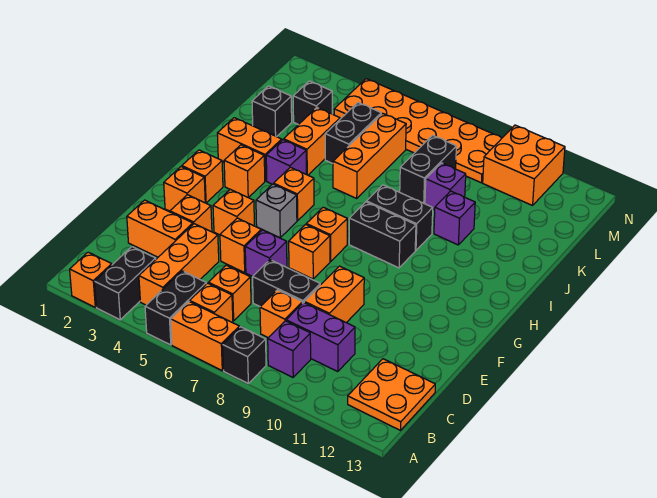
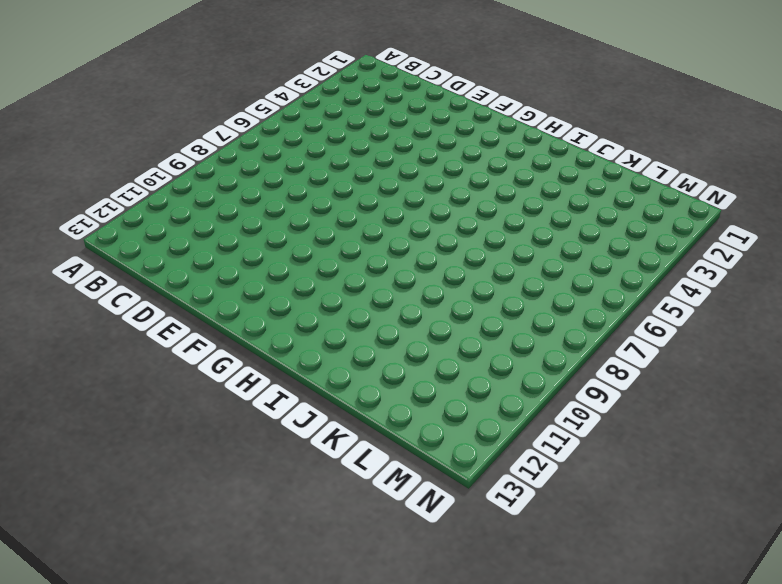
none -> orange 1x1 brick [70,252,112,307]
none -> black 1x2 brick [95,247,156,320]
none -> black 1x2 brick [145,271,206,345]
none -> orange 1x2 brick [171,302,239,370]

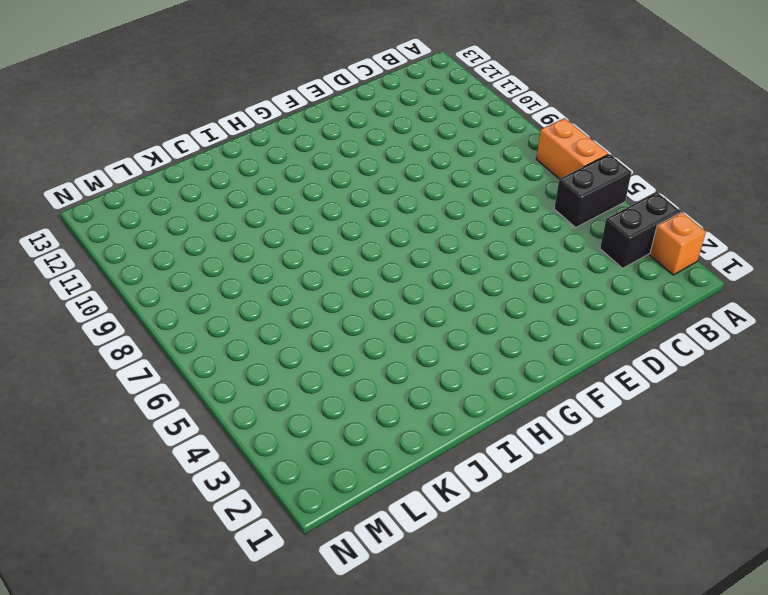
none -> black 1x1 brick [223,327,266,383]
none -> orange 1x3 brick [139,224,219,305]
none -> orange 1x1 brick [190,283,233,322]
none -> purple 1x1 brick [268,321,311,377]

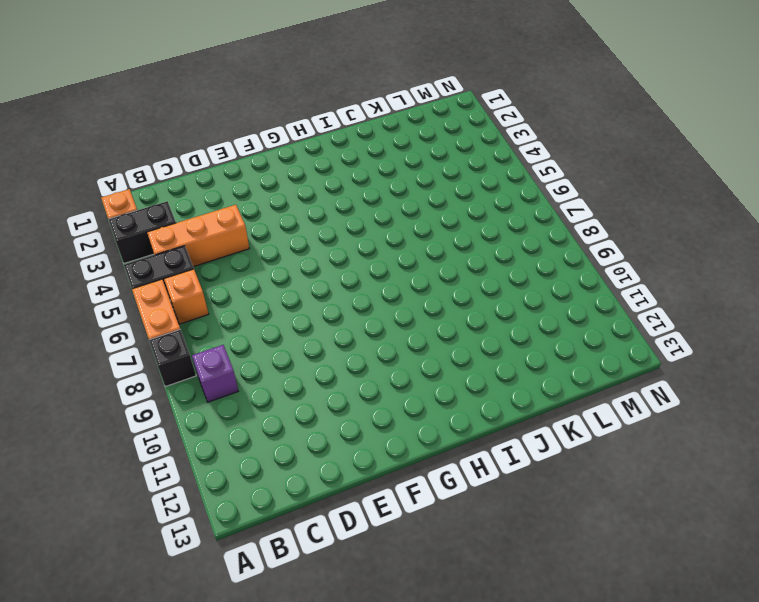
none -> orange 2x2 plate [348,359,435,430]
none -> orange 1x1 brick [208,265,251,321]
none -> orange 1x1 brick [260,290,302,338]
none -> purple 1x2 brick [286,302,355,372]

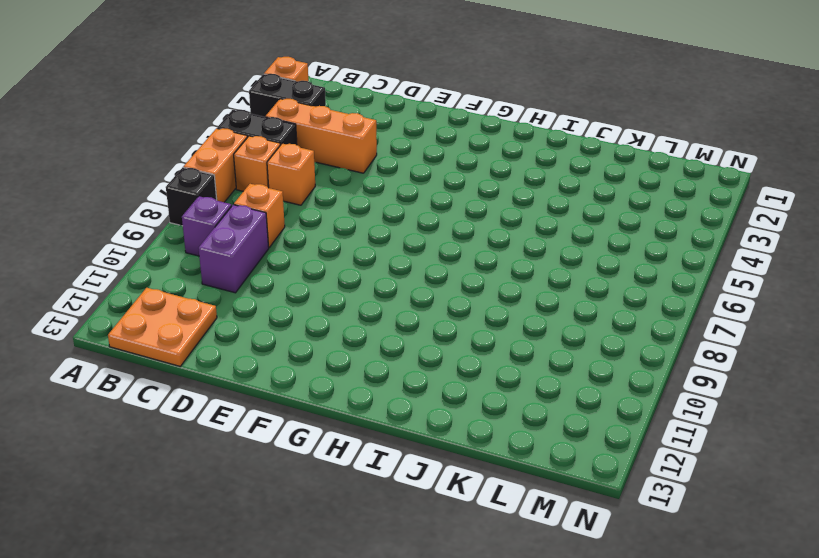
none -> orange 1x2 brick [127,200,193,257]
none -> black 1x2 brick [253,260,320,307]
none -> orange 1x2 brick [304,266,364,323]
none -> orange 1x1 brick [170,195,212,232]

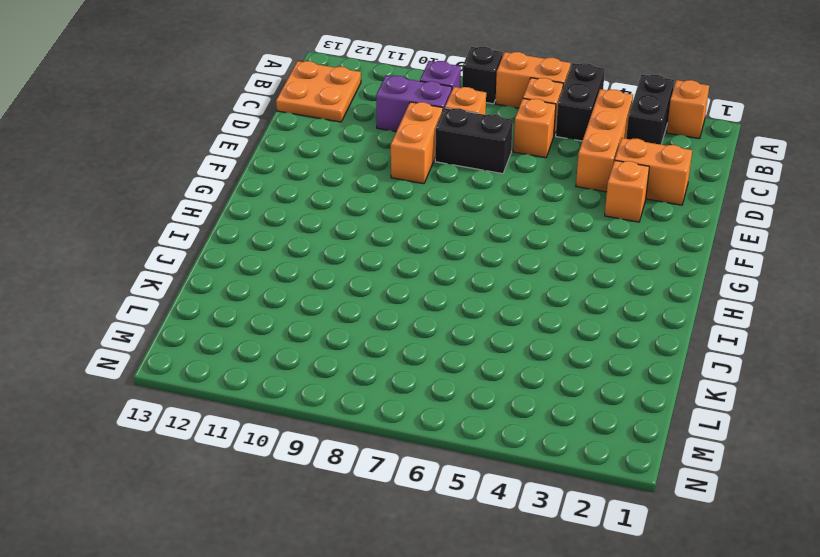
none -> orange 1x1 brick [220,218,261,273]
none -> purple 1x1 brick [245,230,287,277]
none -> orange 1x1 brick [164,167,205,211]
none -> orange 1x1 brick [213,189,254,235]

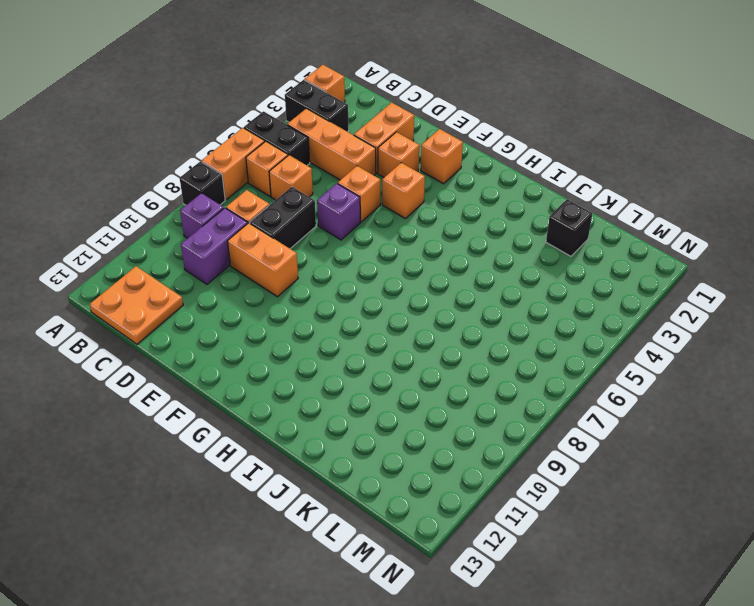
none -> orange 1x1 brick [289,225,330,279]
none -> orange 1x1 brick [182,150,223,203]
none -> grey 1x1 brick [256,184,297,238]
none -> orange 1x1 brick [306,207,347,261]

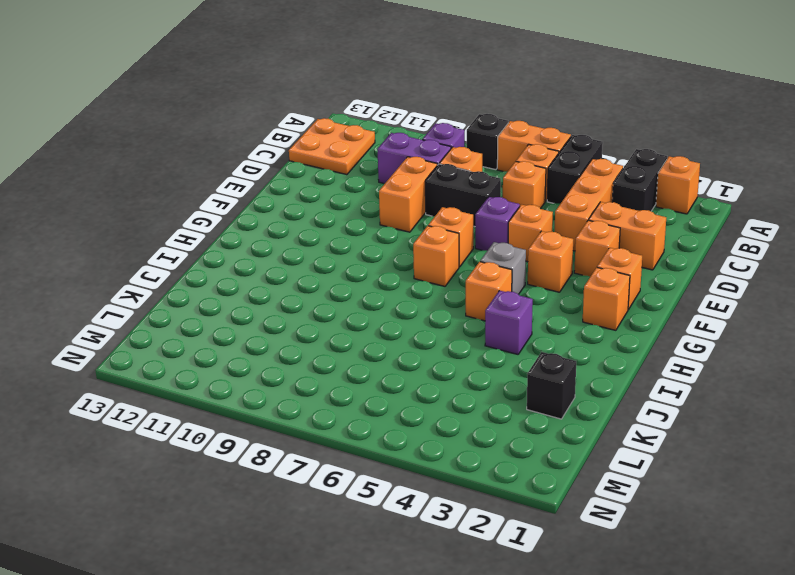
none -> orange 1x1 brick [224,145,265,198]
none -> black 1x2 brick [349,202,416,268]
none -> orange 1x2 brick [217,118,282,181]
none -> black 1x2 brick [367,185,433,250]

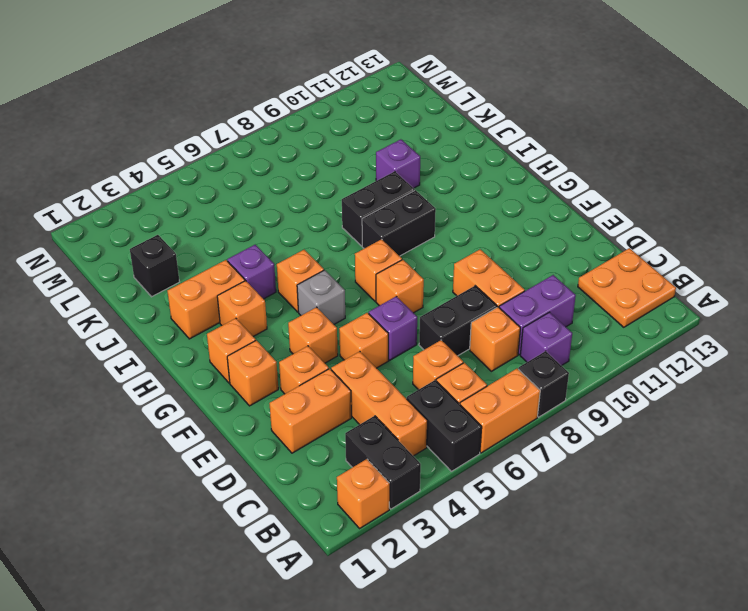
none -> orange 1x2 brick [284,108,340,175]
none -> orange 1x3 brick [333,113,406,198]
none -> black 1x2 brick [325,103,381,164]
none -> black 1x2 brick [400,135,456,204]

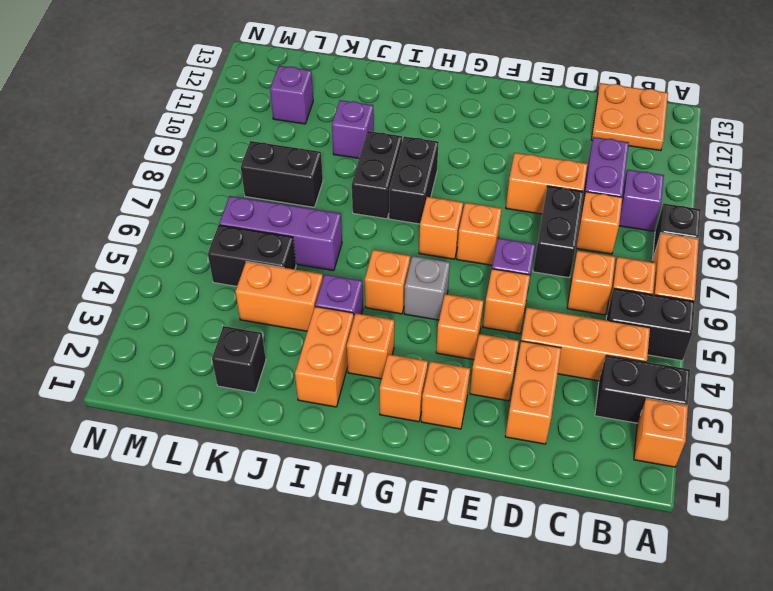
purple 1x3 brick [219,196,342,271] -> orange 1x3 brick [333,113,406,198]
purple 1x1 brick [270,66,313,124] -> purple 1x1 brick moved to [425,163,466,210]
none -> black 1x1 brick [293,81,332,125]
none -> orange 2x6 plate [334,79,502,183]
none -> orange 2x2 brick [483,125,565,206]

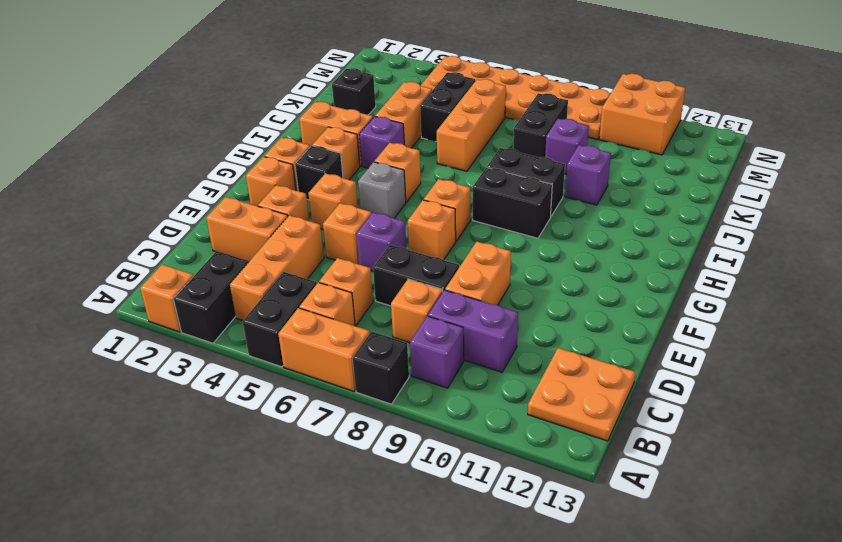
black 1x1 brick [295,146,343,200] -> black 1x1 brick moved to [293,81,332,125]

